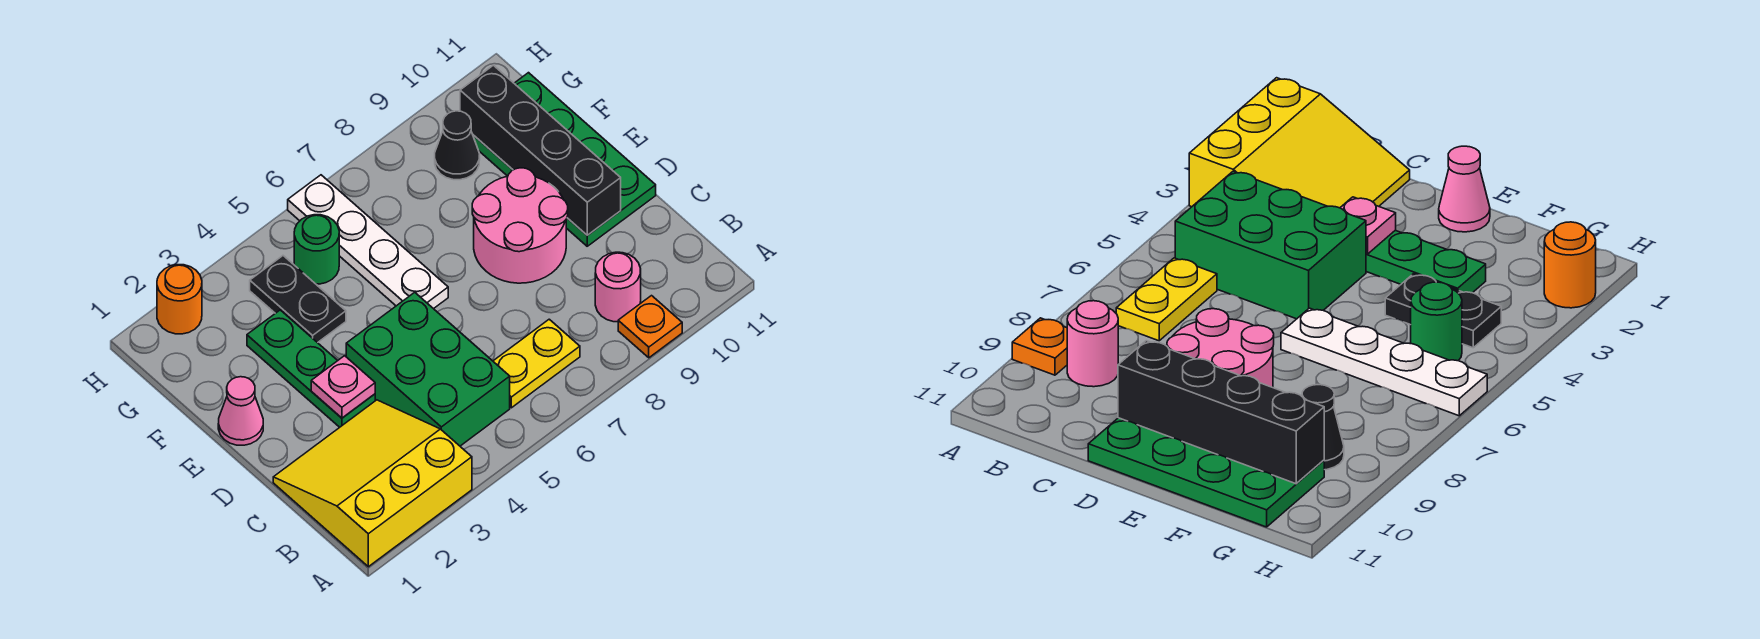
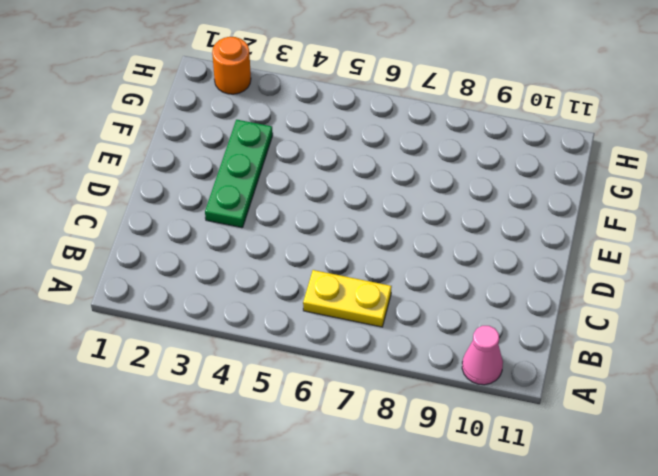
pink 1x1 cone [462,326,503,385] -> pink 1x1 cone moved to [218,377,263,445]
none -> yellow 3x3 slope [273,400,472,567]
none -> orange 1x1 plate [618,296,682,358]
none -> green 2x3 brick [346,292,510,446]

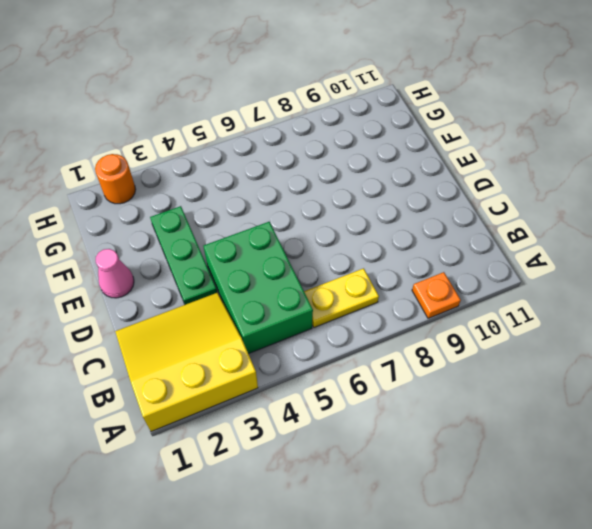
none -> pink 1x1 round brick [595,252,641,322]
none -> pink 2x2 round brick [472,168,568,283]
none -> green 2x4 plate [473,73,656,246]

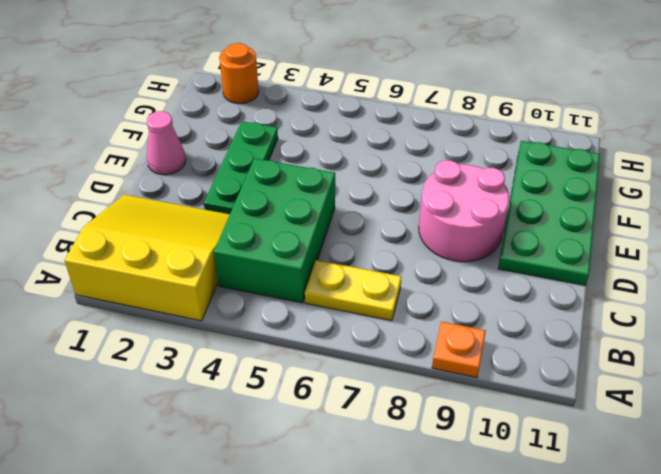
none -> pink 1x1 round brick [595,252,641,322]
none -> white 1x4 plate [288,175,448,309]
none -> black 1x2 plate [250,256,346,343]

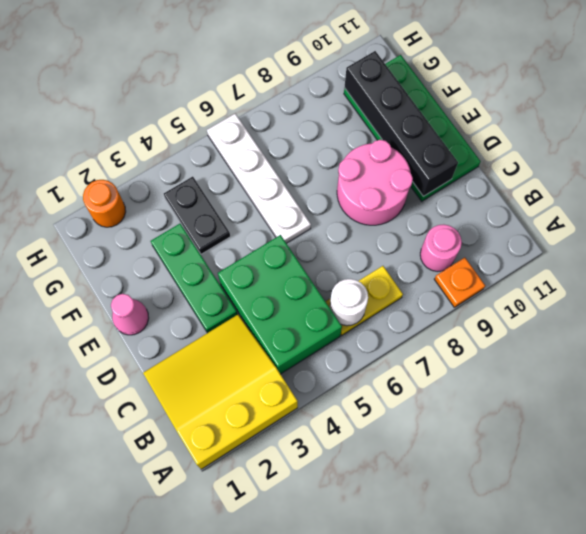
white 1x1 round brick [330,279,368,326] -> none
none -> green 1x1 round brick [294,215,339,284]
none -> black 1x1 cone [435,111,480,180]
none -> pink 1x1 plate [311,356,375,418]

